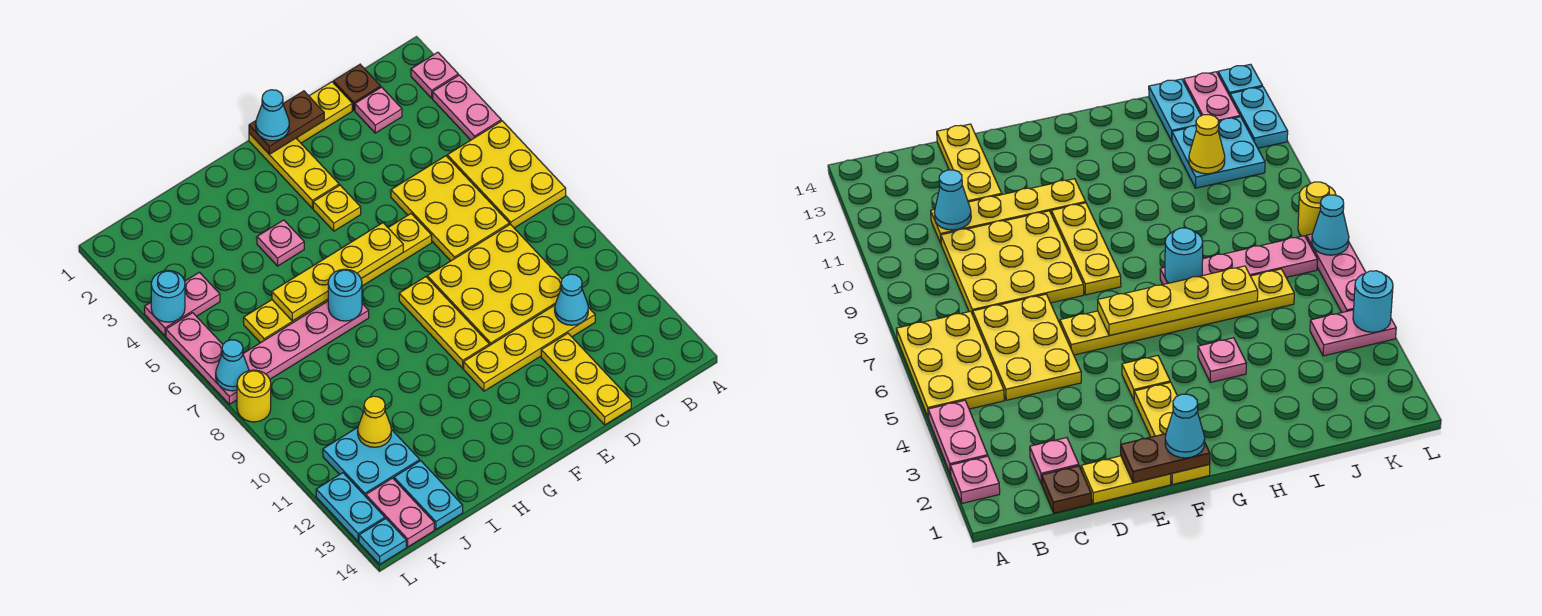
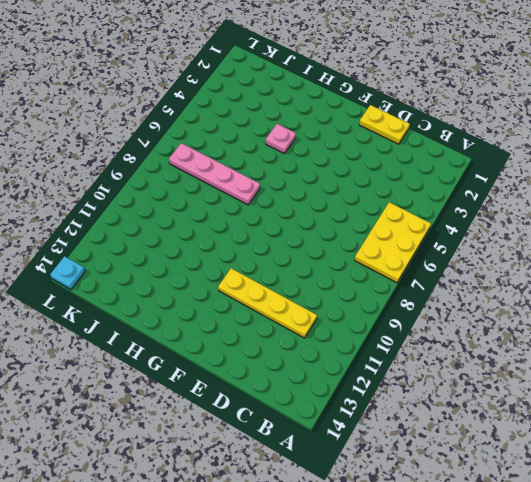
none -> pink 1x1 plate [411,52,458,98]
none -> pink 1x2 plate [433,75,501,140]
none -> brown 1x1 plate [333,64,381,110]
none -> pink 1x1 plate [355,87,402,133]

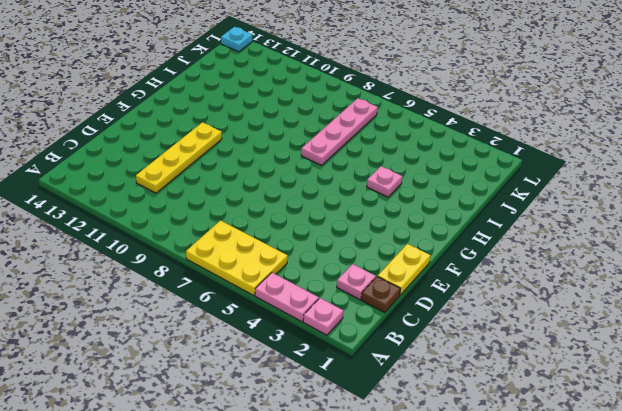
none -> yellow 2x3 plate [391,156,509,261]
none -> yellow 3x3 plate [427,224,562,345]
none -> yellow 1x3 plate [541,333,631,425]
none -> yellow 1x6 plate [244,214,432,343]

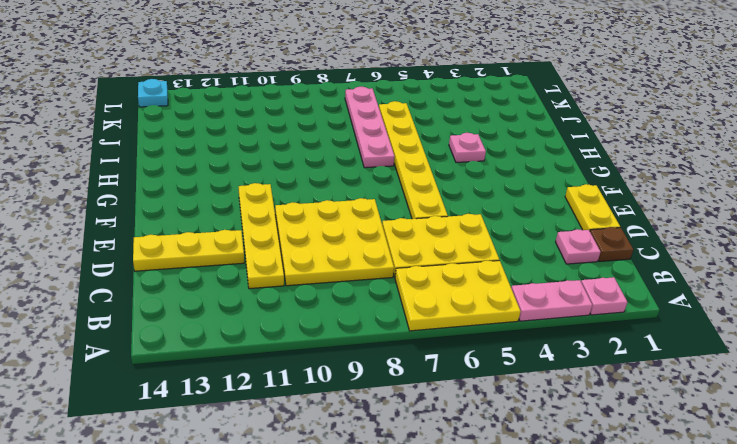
none -> yellow 1x3 plate [249,133,339,208]
none -> yellow 1x1 plate [313,185,361,231]
none -> yellow 1x3 plate [399,277,489,368]
none -> cyan 2x2 plate [323,427,420,496]

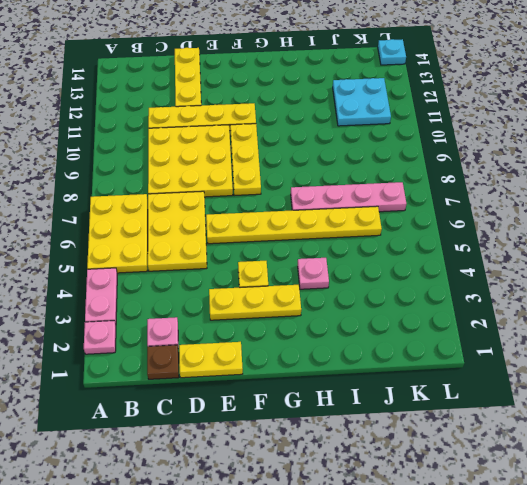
yellow 1x3 plate [209,285,301,320] -> yellow 1x3 plate turned to [249,133,339,208]
none -> cyan 1x2 plate [394,461,463,529]
none -> pink 1x2 plate [145,272,220,336]
none -> pink 1x2 plate [366,478,434,547]
none -> pink 1x3 plate [166,313,237,404]

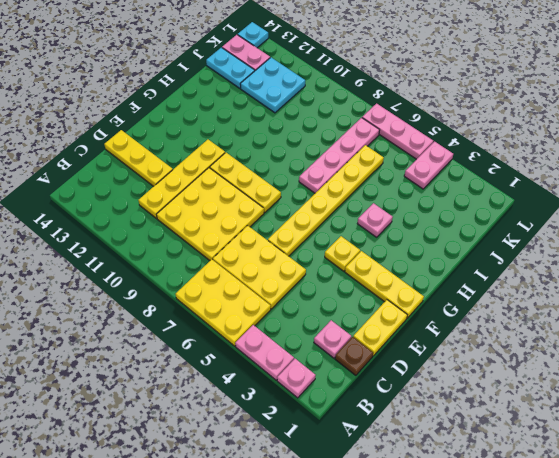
none -> yellow 1x1 round brick [237,370,271,422]
none -> cyan 1x2 plate [316,473,385,542]
none -> cyan 1x1 cone [555,274,588,325]
none -> brown 1x2 plate [249,91,324,154]

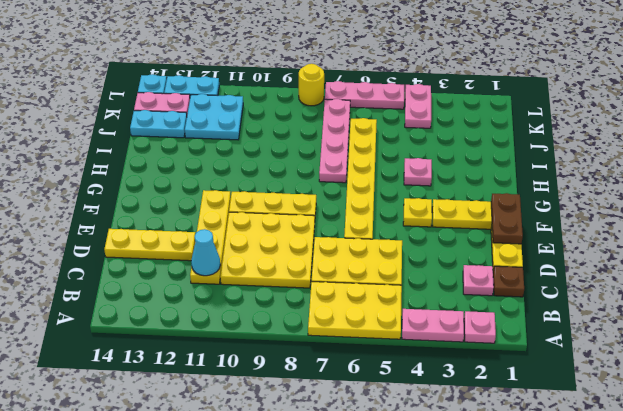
none -> yellow 1x4 plate [272,223,403,321]
none -> cyan 1x1 round brick [328,269,362,321]
none -> yellow 1x1 cone [358,396,391,447]
none -> cyan 1x1 round brick [151,270,185,322]

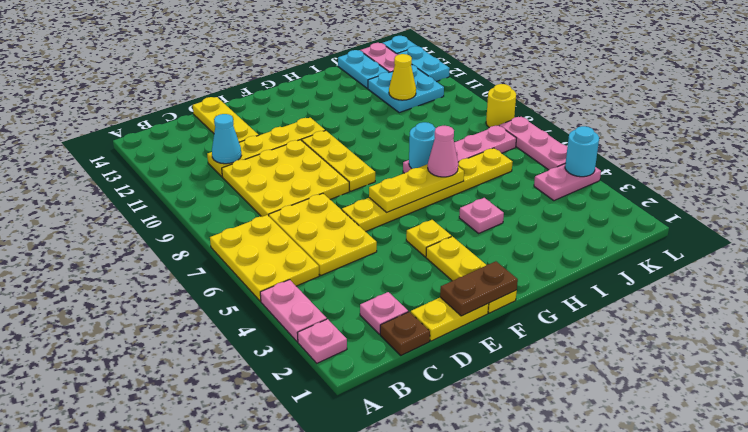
yellow 1x3 plate [369,164,464,212] -> yellow 1x4 plate [272,223,403,321]
pink 1x1 cone [428,126,458,177] -> none
none -> cyan 1x1 cone [216,340,249,391]
none -> cyan 1x1 cone [256,90,289,141]

